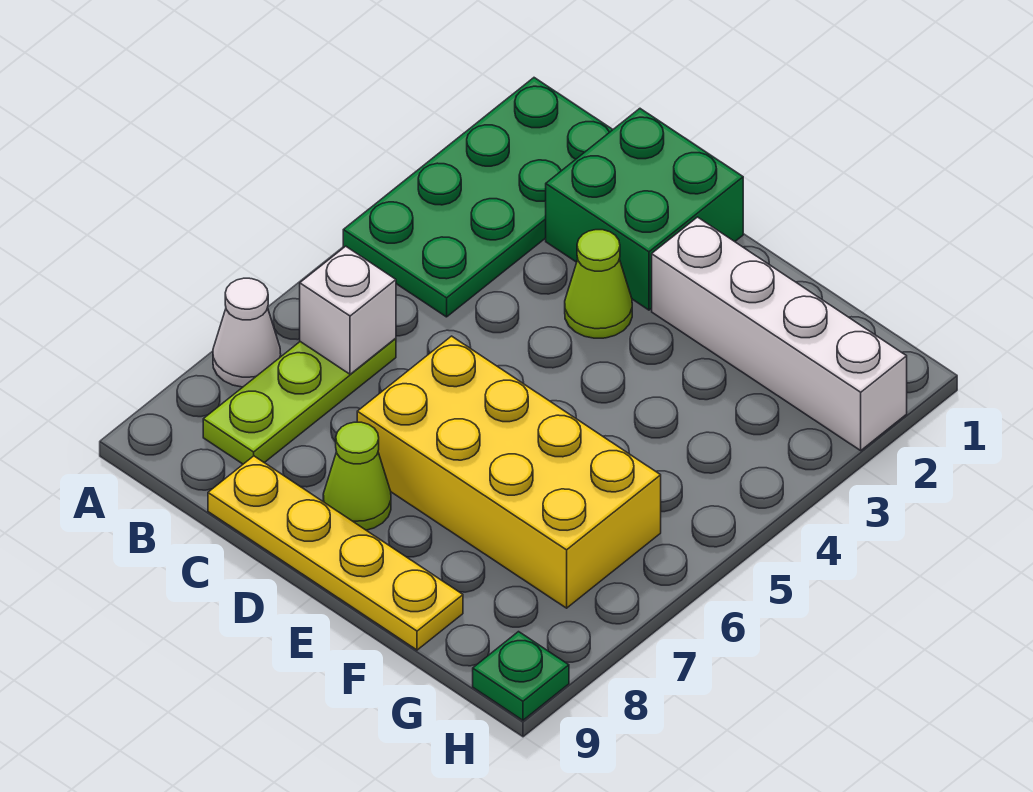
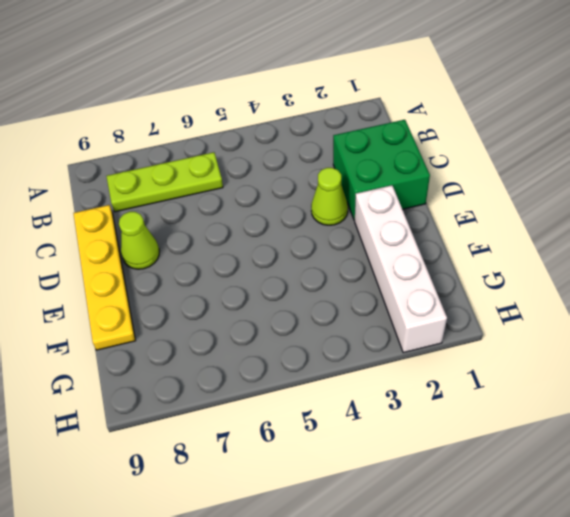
none -> green 2x4 plate [343,78,613,317]
none -> white 1x1 cone [213,278,281,387]

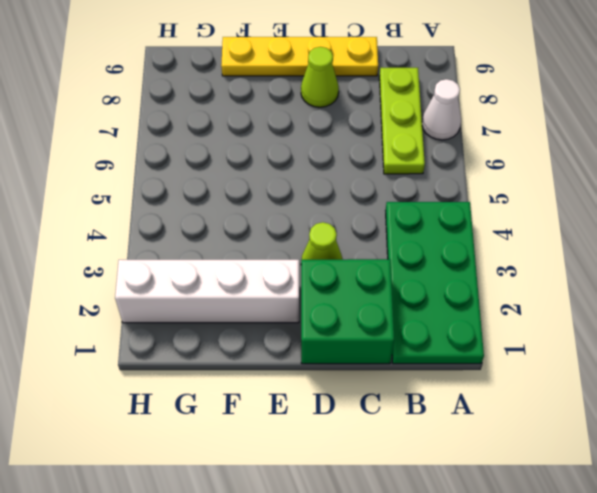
none -> yellow 2x4 brick [357,336,661,608]
none -> green 1x1 plate [473,632,569,720]

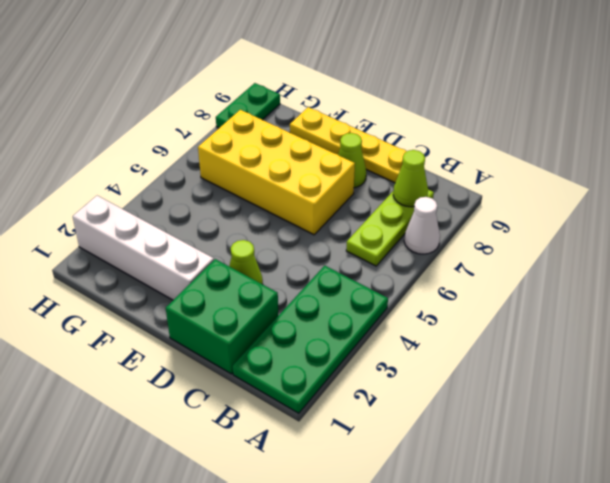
lime 1x1 cone [393,150,428,207] -> none
green 1x2 plate [216,83,280,128] -> green 1x1 plate [473,632,569,720]
none -> white 1x1 brick [300,246,396,374]

